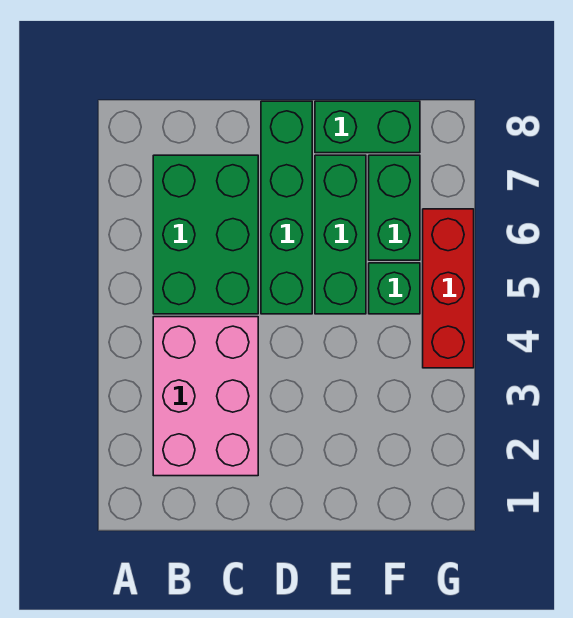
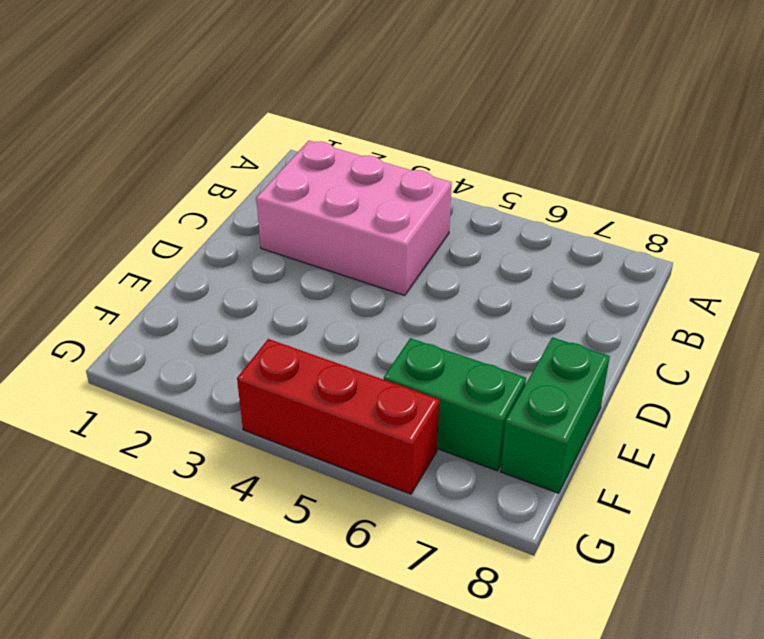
none -> green 2x3 brick [153,155,258,314]
none -> green 1x4 brick [261,101,312,314]

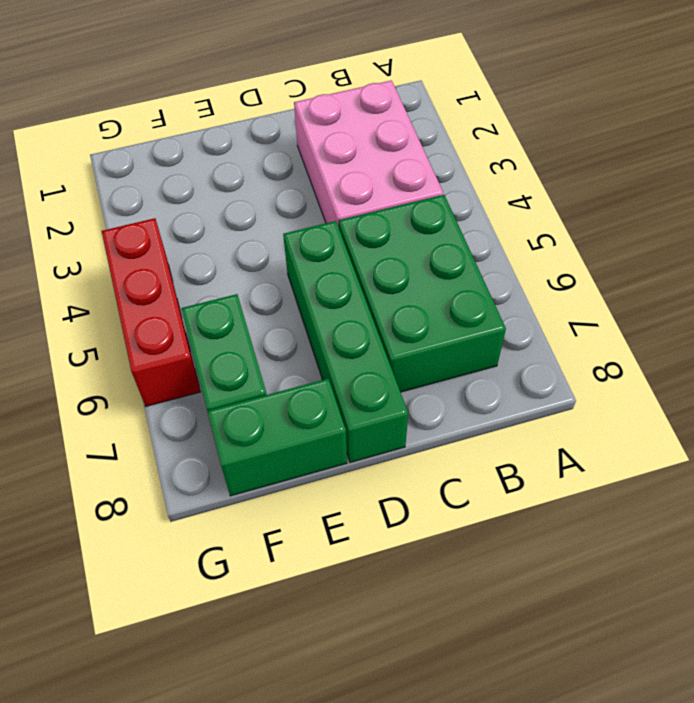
none -> green 1x3 brick [315,155,366,314]
none -> green 1x1 brick [369,263,420,314]

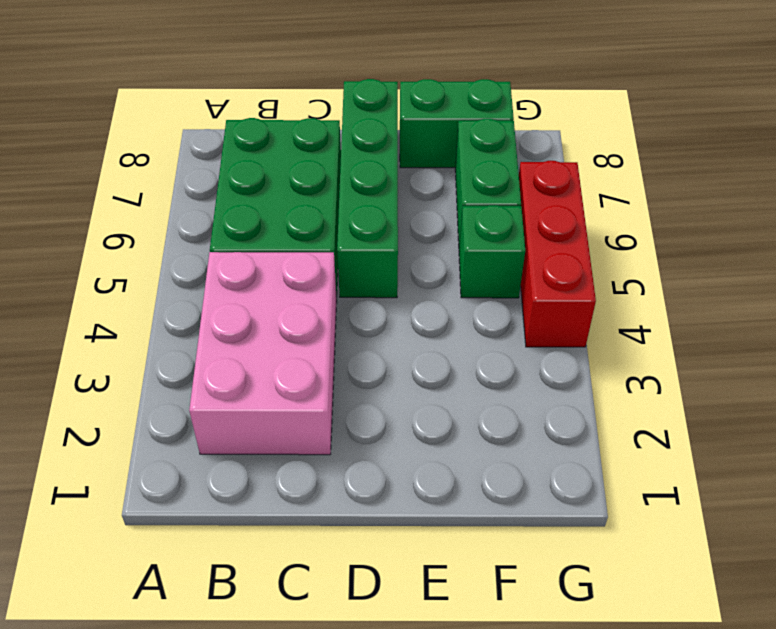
none -> green 1x3 brick [315,155,366,314]

